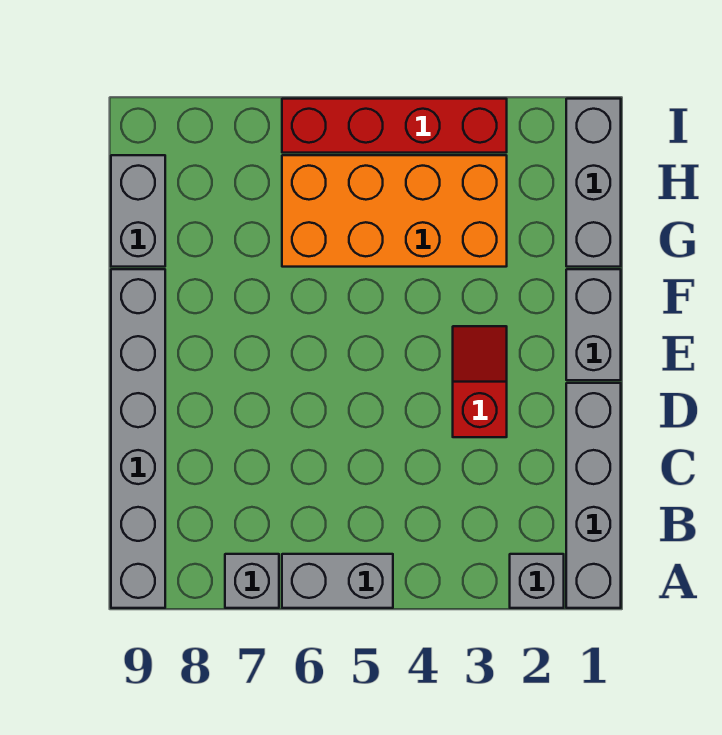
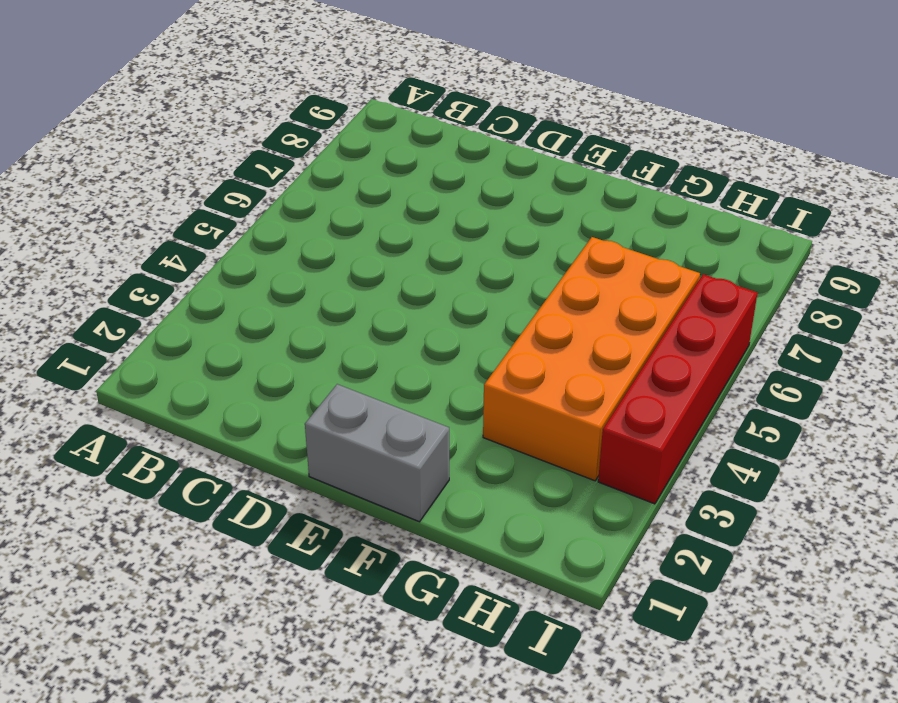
none -> grey 1x4 brick [566,383,621,608]
none -> grey 1x1 brick [510,554,564,608]

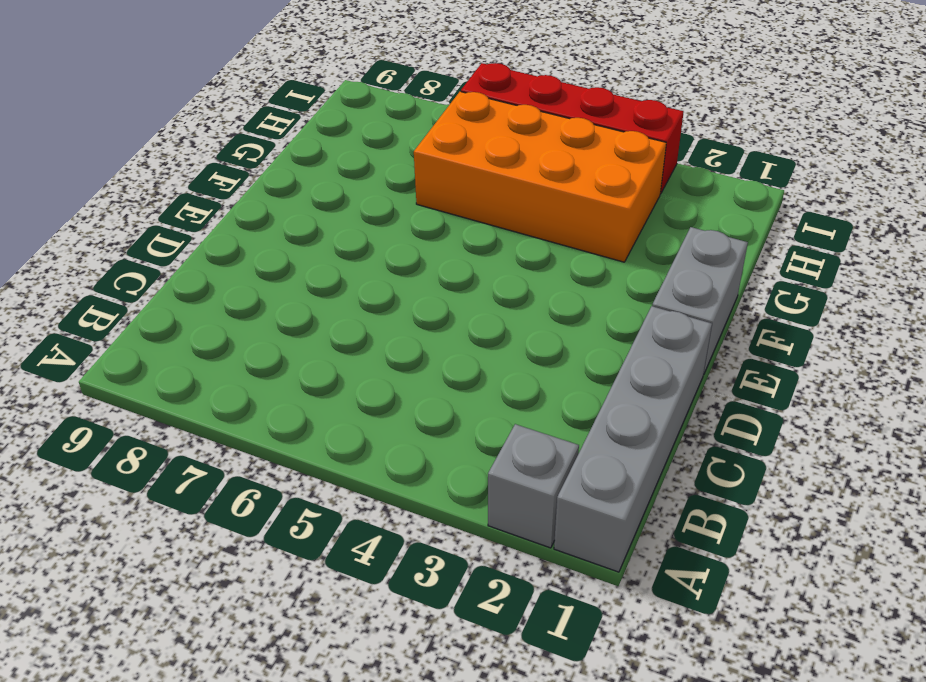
none -> grey 1x2 brick [282,554,393,608]
none -> grey 1x1 brick [225,554,279,608]

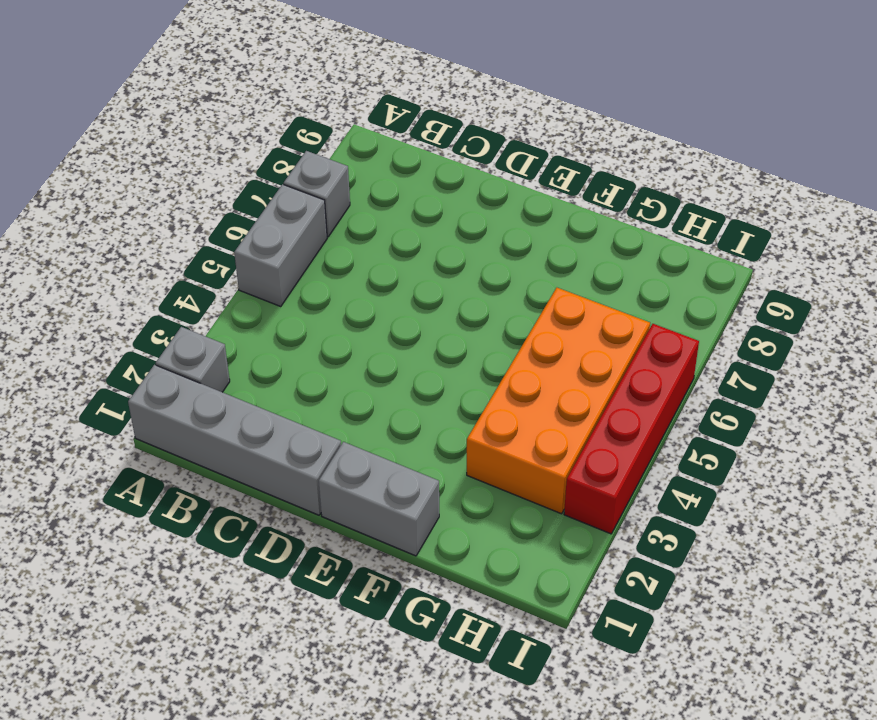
none -> grey 1x6 brick [111,269,165,608]
none -> red 1x2 slope [453,326,507,437]

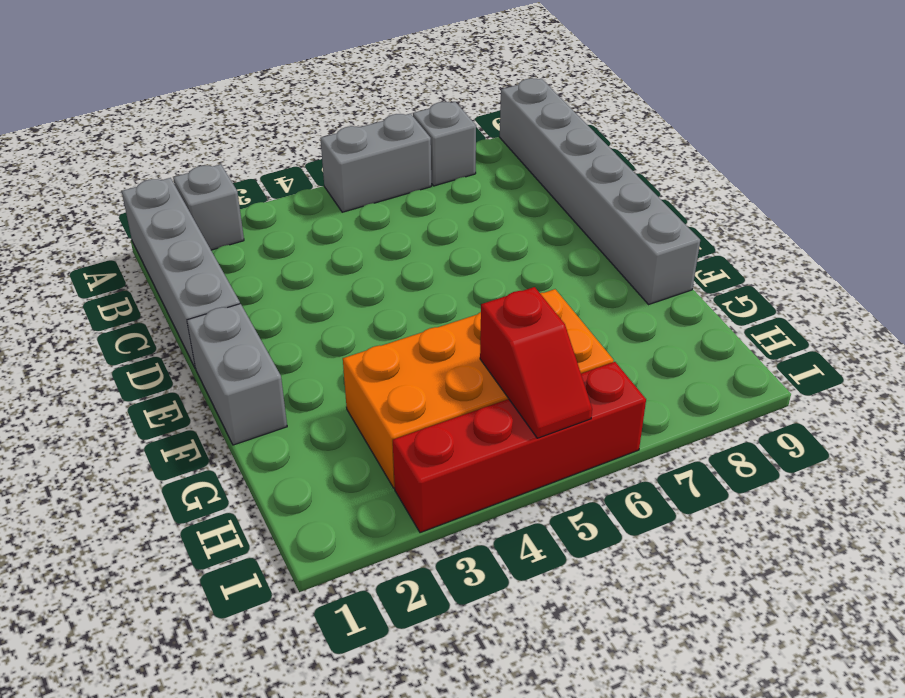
red 1x2 slope [480,287,592,438] -> red 1x2 slope moved to [453,326,507,437]
none -> grey 1x3 brick [566,99,621,267]
none -> grey 1x2 brick [111,155,165,267]

